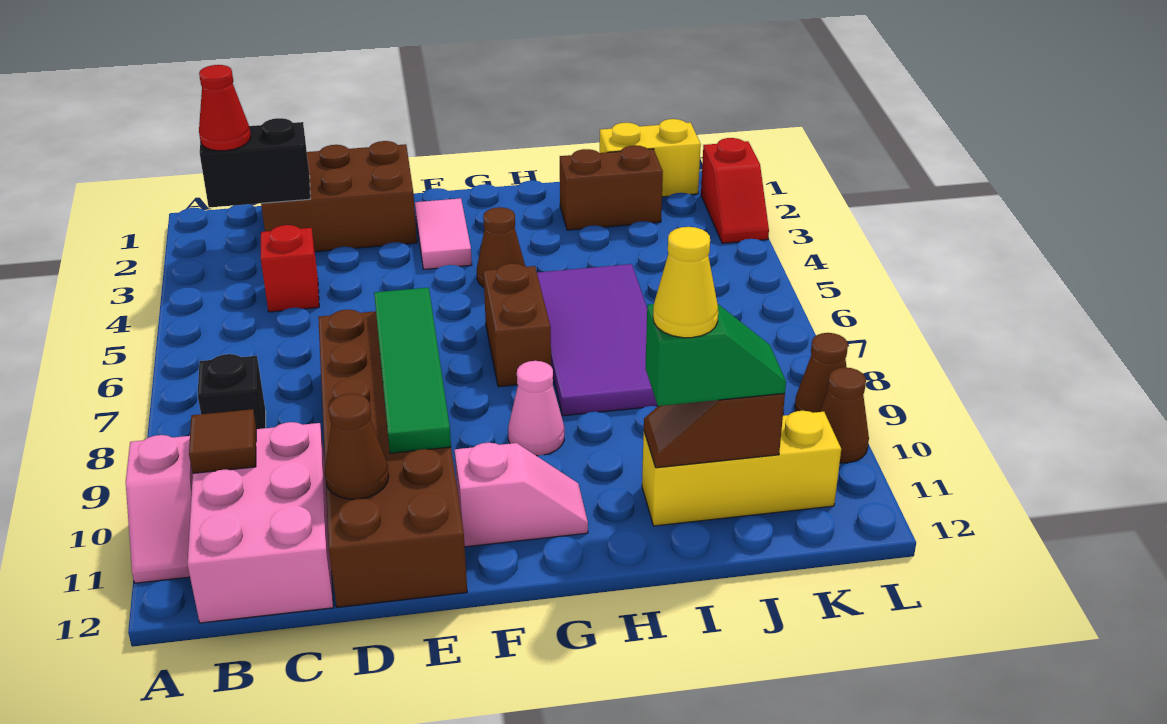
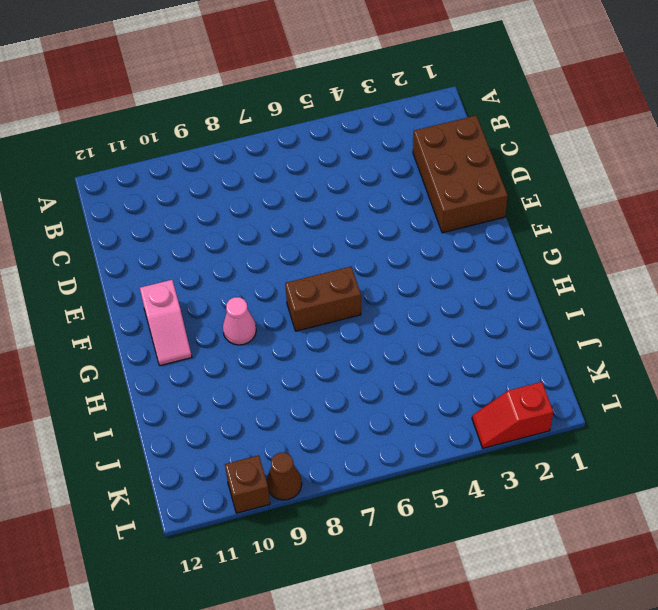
brown 1x1 brick [225,455,270,513] -> brown 1x1 cone [820,367,869,463]
none -> pink 1x2 slope [126,435,193,583]
none -> black 1x1 brick [198,354,266,429]
none -> pink 2x3 brick [187,422,333,623]

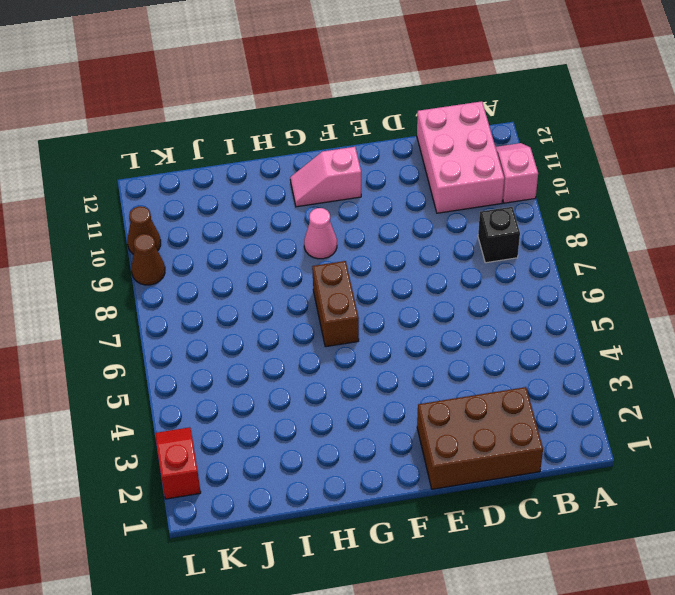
none -> red 1x1 brick [261,225,319,312]
none -> brown 2x6 brick [318,310,467,607]
none -> pink 1x2 tile [415,198,472,269]

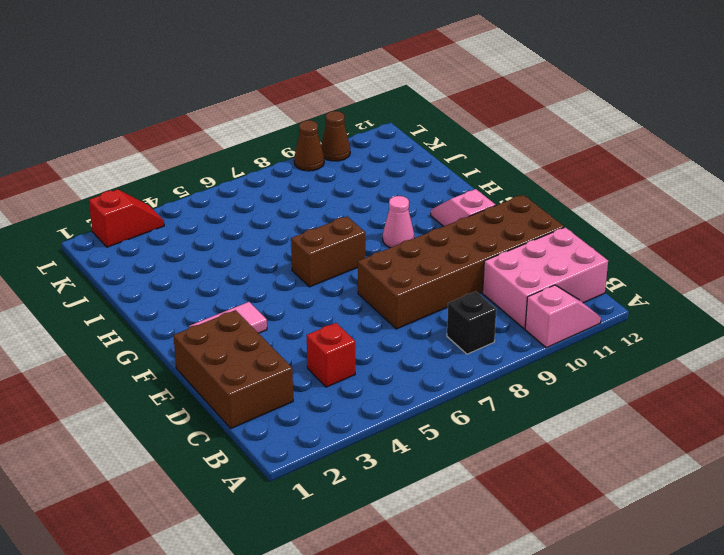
none -> brown 1x1 cone [477,207,525,287]
none -> purple 2x4 tile [537,264,658,416]
none -> brown 1x2 brick [560,145,663,230]

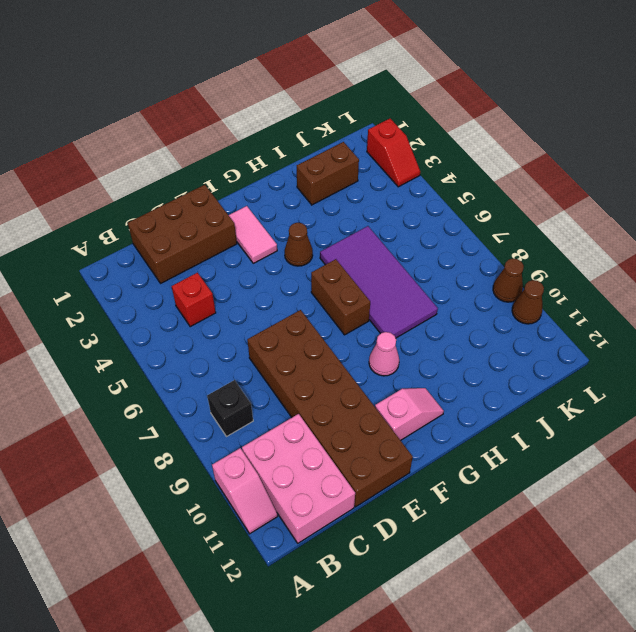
none -> yellow 1x3 brick [642,411,841,526]
none -> yellow 1x2 brick [600,119,701,197]
none -> black 1x2 brick [200,118,310,207]

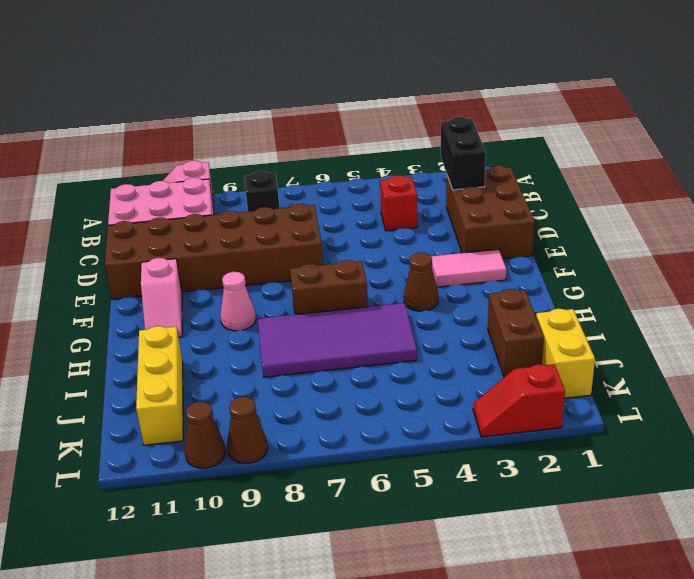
none -> brown 1x1 tile [189,409,256,473]
none -> brown 1x1 cone [325,394,389,499]
none -> green 1x4 tile [374,288,451,453]

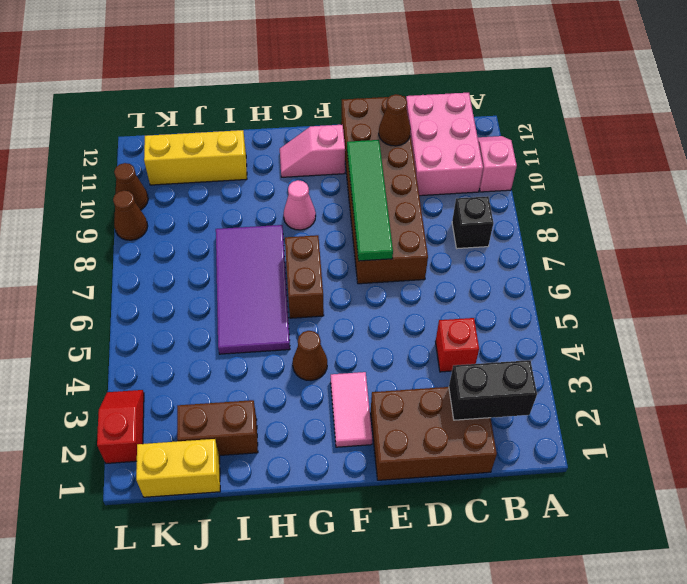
none -> brown 1x1 tile [189,409,256,473]
none -> brown 1x2 slope [644,393,785,468]
none -> red 1x1 cone [199,65,251,151]

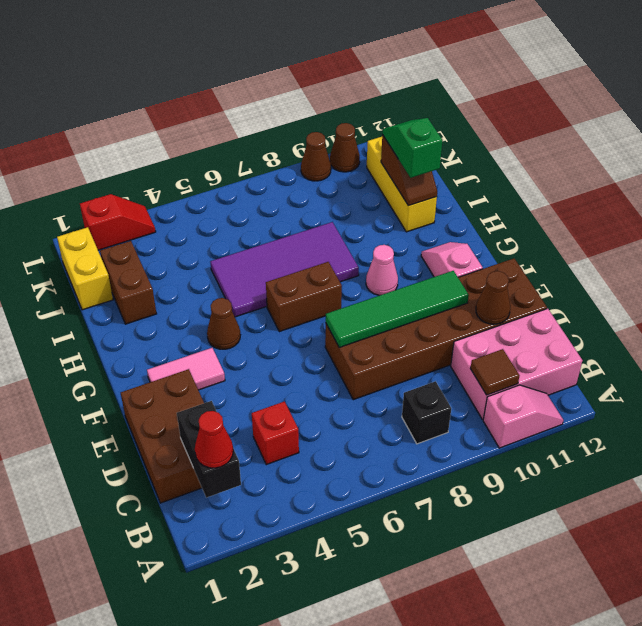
none -> yellow 1x1 cone [653,227,718,338]

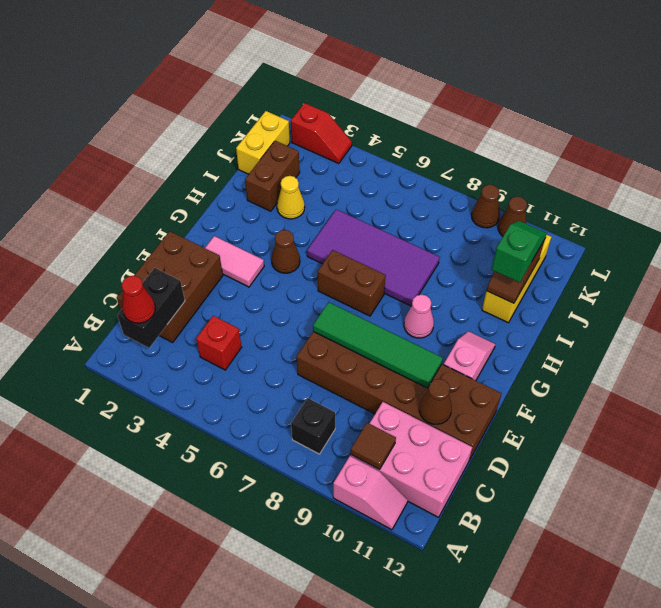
yellow 1x1 cone [277,176,305,219] -> yellow 1x1 cone moved to [653,227,718,338]

